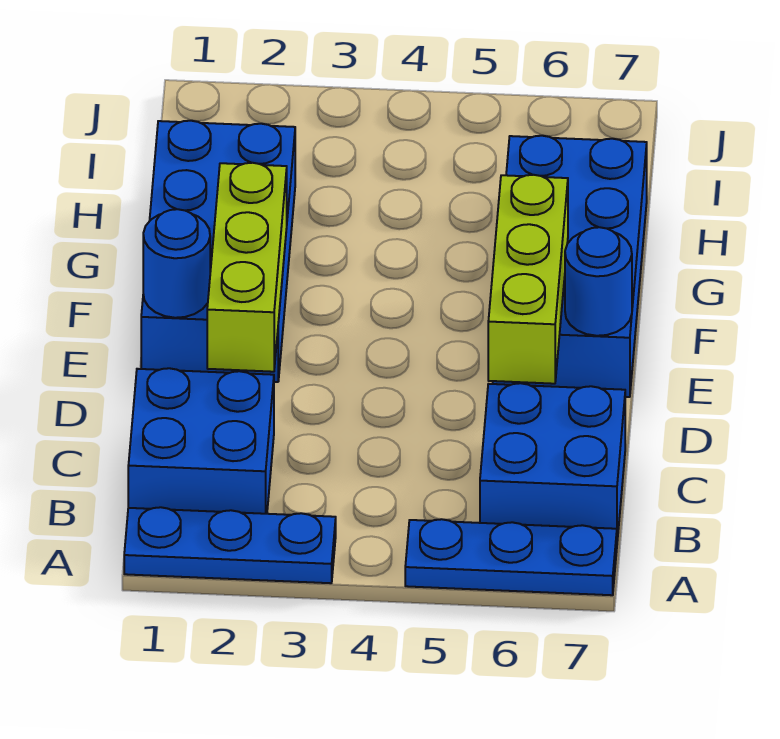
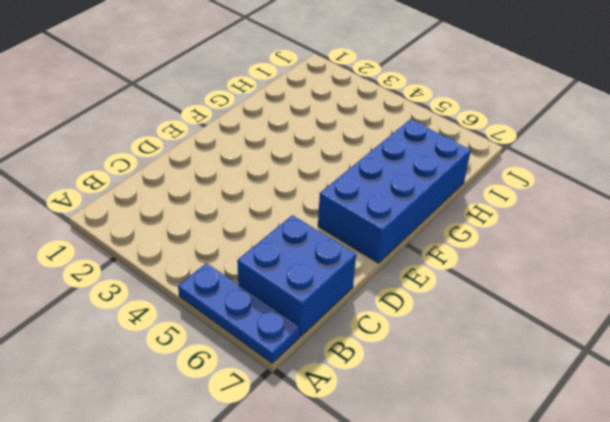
none -> blue 1x3 plate [124,507,336,583]
none -> blue 2x2 brick [128,368,274,514]

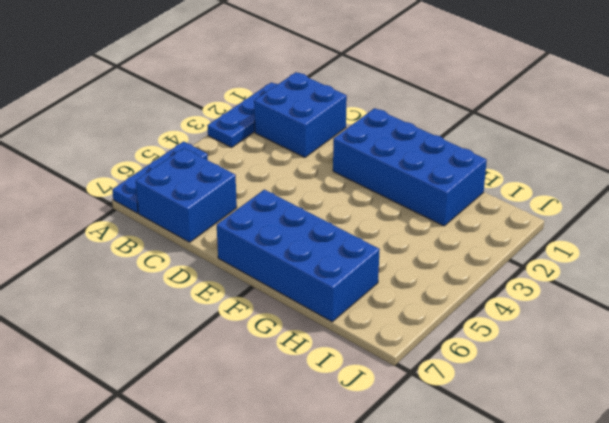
none -> lime 1x3 brick [207,163,287,372]
none -> lime 1x3 brick [488,175,568,384]

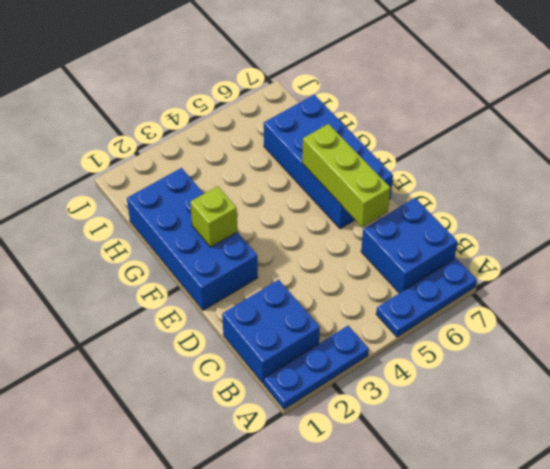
lime 1x1 brick [190,186,238,247] -> lime 1x3 brick [207,163,287,372]
none -> blue 1x1 round brick [143,209,210,318]
none -> blue 1x1 round brick [565,227,632,336]

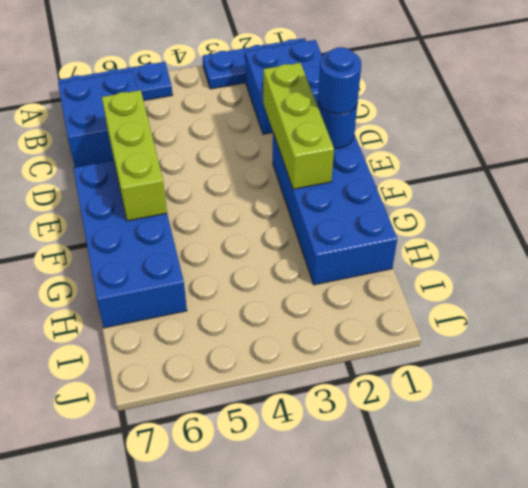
blue 1x1 round brick [318,47,361,114] -> blue 1x1 round brick moved to [565,227,632,336]

